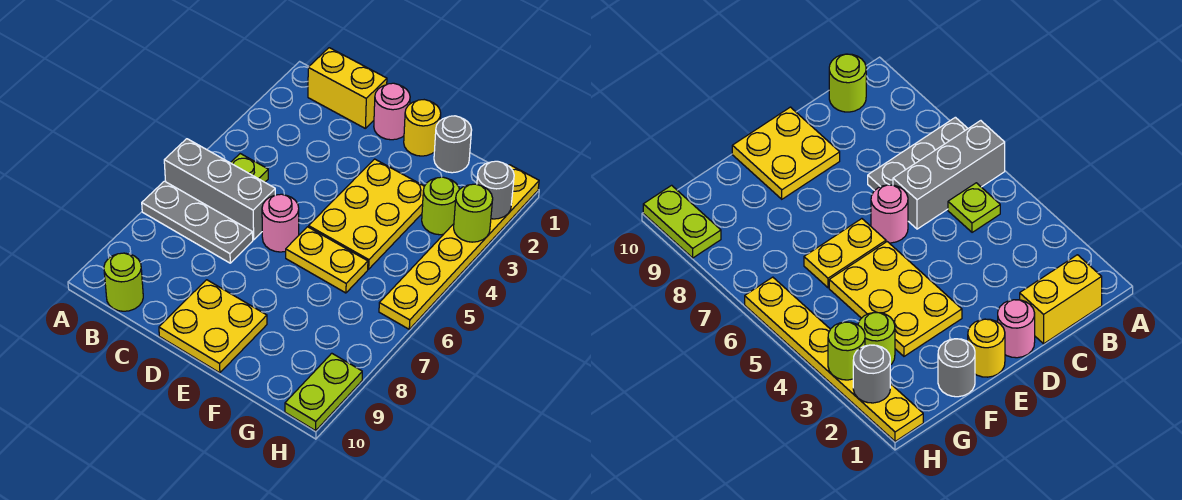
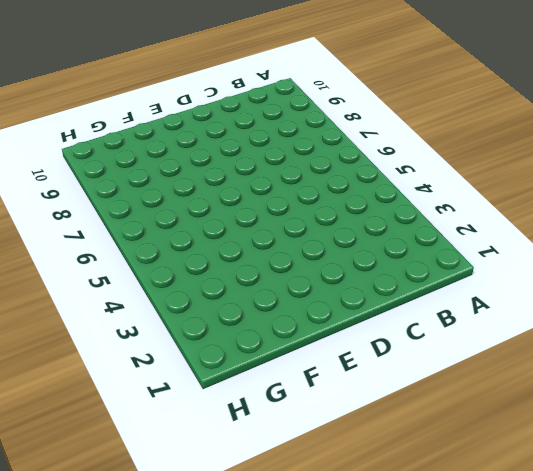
none -> grey 1x3 brick [164,139,275,240]
none -> grey 1x3 plate [142,181,253,263]
none -> yellow 1x2 brick [308,48,387,128]

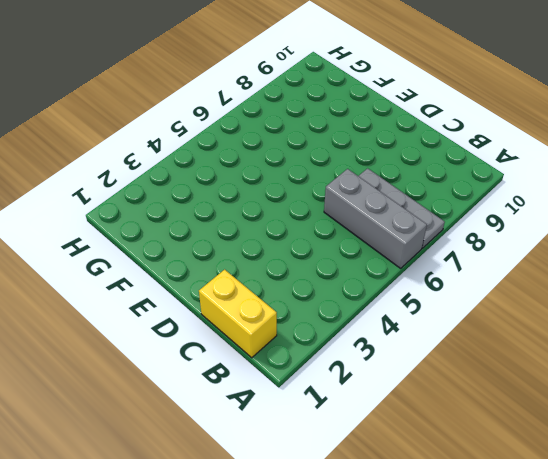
none -> lime 1x1 plate [231,154,268,182]
none -> lime 1x1 round brick [104,253,143,311]
none -> pink 1x1 round brick [374,83,410,140]

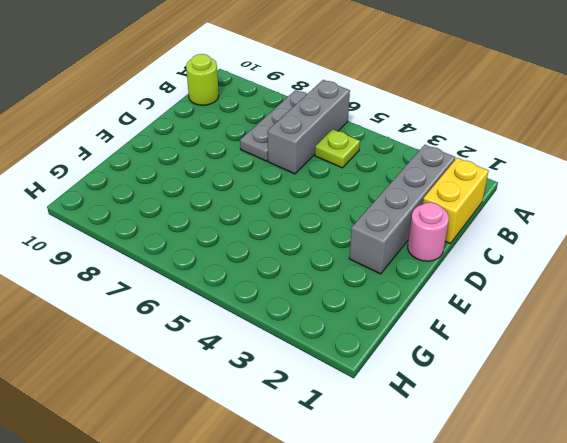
grey 1x4 brick [349,145,455,274] -> none
none -> pink 1x1 round brick [262,194,299,252]
none -> yellow 2x2 plate [159,280,267,373]
none -> yellow 1x1 round brick [404,100,441,156]

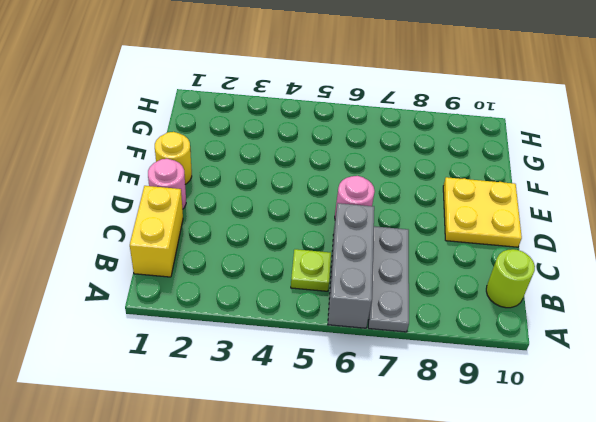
none -> yellow 2x3 plate [309,159,424,269]
none -> yellow 1x2 plate [286,227,368,293]
none -> grey 1x1 round brick [434,116,472,173]

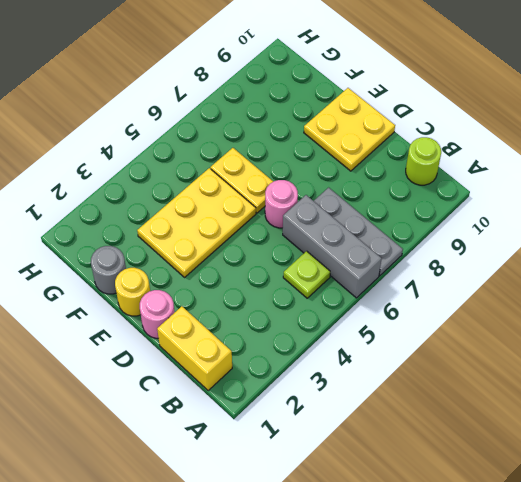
none -> lime 1x1 round brick [422,177,459,235]
none -> yellow 1x6 plate [379,165,539,329]
none -> lime 1x2 plate [285,353,362,431]

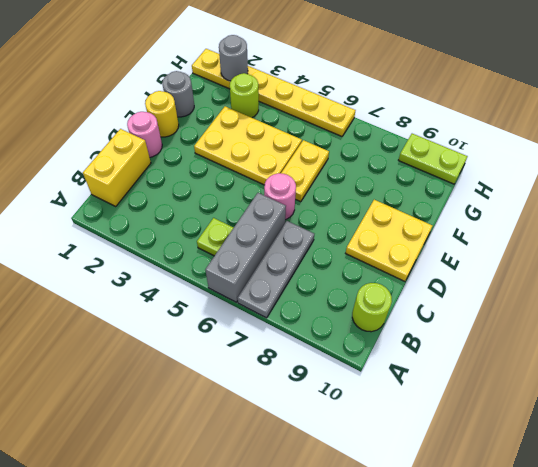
none -> lime 1x1 round brick [454,184,493,242]

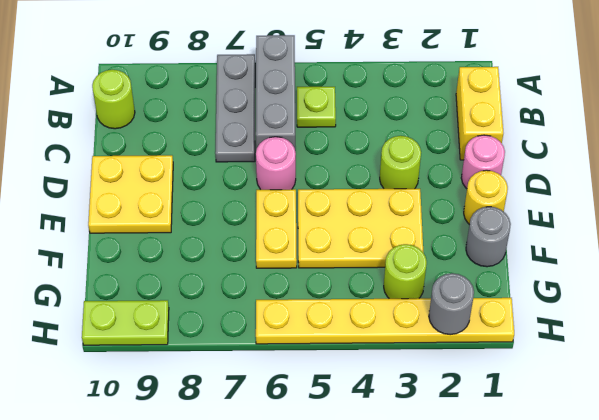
lime 1x1 round brick [380,136,421,189] -> lime 1x1 round brick moved to [454,184,493,242]

